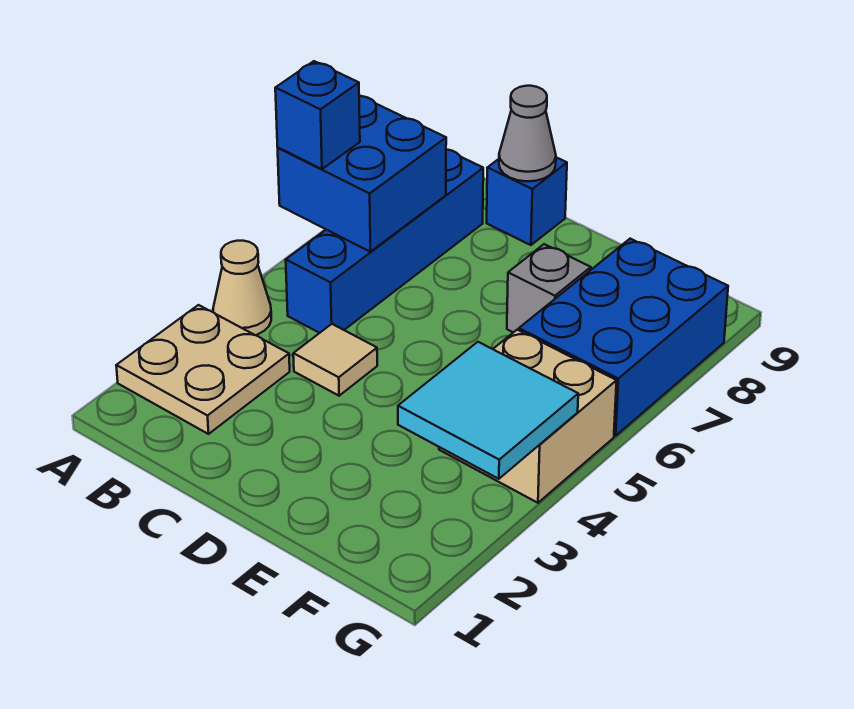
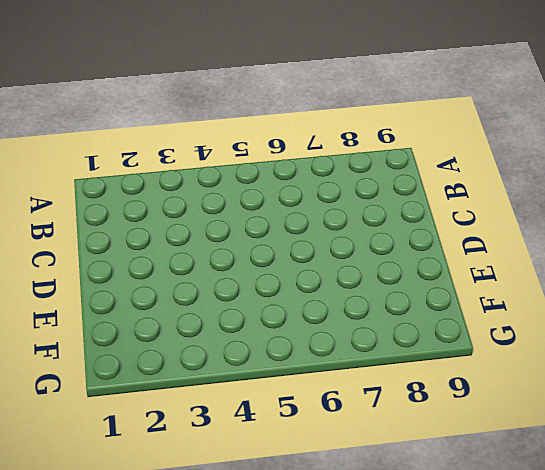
none -> tan 2x2 plate [116,305,290,434]
none -> tan 1x1 cone [213,241,271,335]
none -> blue 1x4 brick [286,149,483,333]

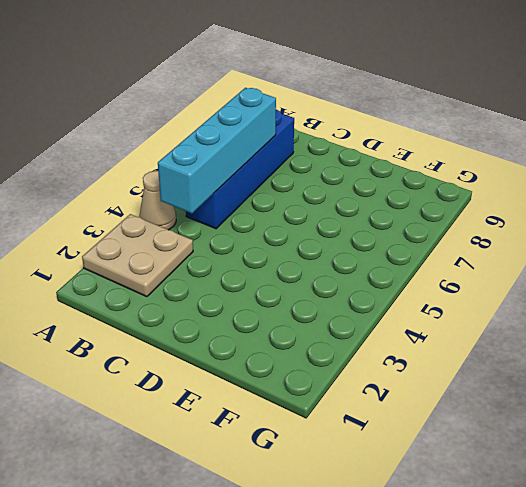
cyan 1x4 brick [158,88,276,213] -> blue 2x2 brick [278,96,446,252]
none -> tan 1x1 tile [293,324,377,396]
none -> blue 1x1 brick [487,157,567,245]
none -> grey 1x1 brick [507,244,591,332]

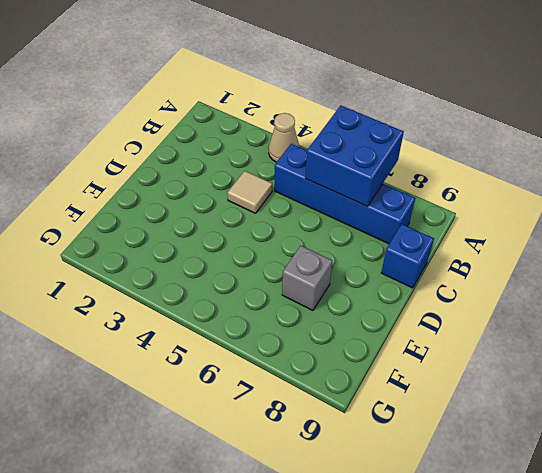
none -> tan 2x2 plate [116,305,290,434]
none -> tan 2x2 brick [439,330,617,503]
none -> blue 2x3 brick [519,239,728,436]

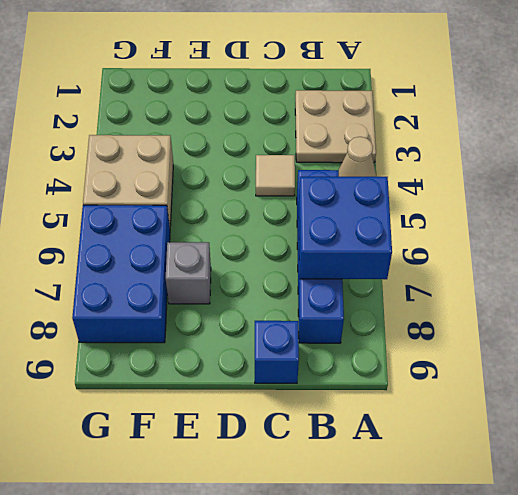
none -> grey 1x1 cone [499,86,556,181]
none -> cyan 2x2 tile [398,342,578,479]
none -> blue 1x1 brick [275,61,360,169]

